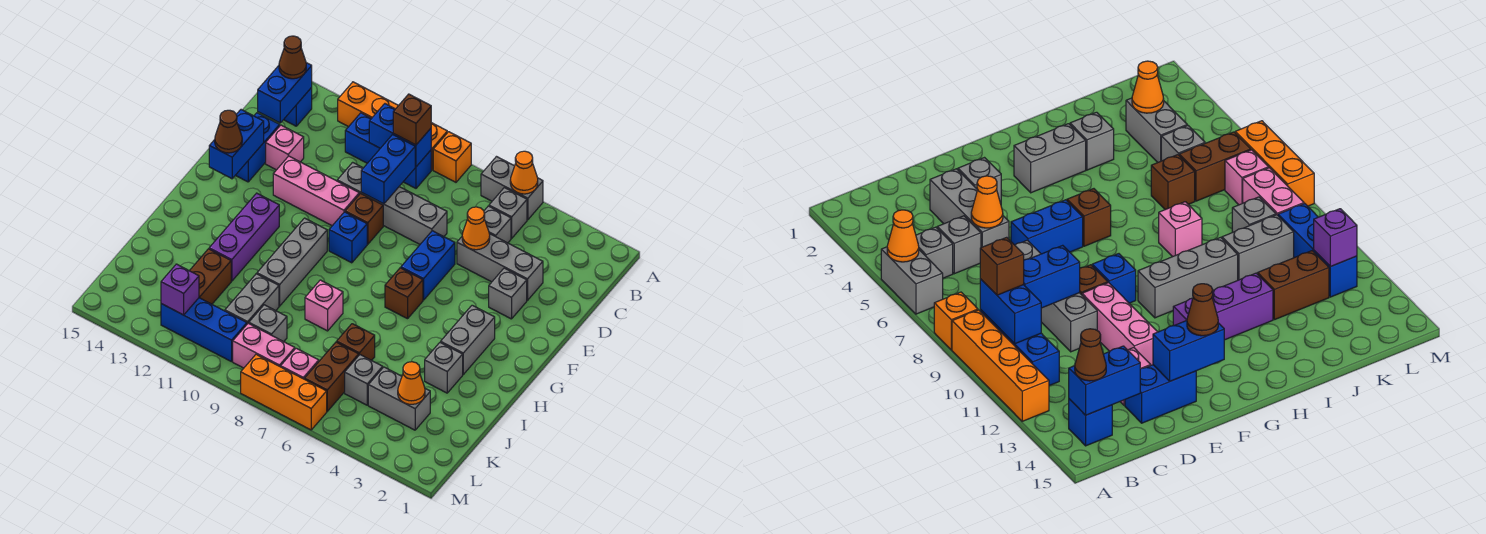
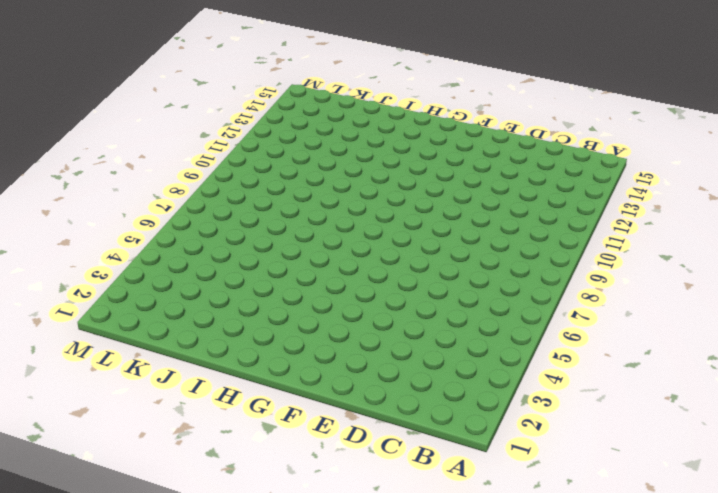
none -> grey 1x2 brick [481,157,543,220]
none -> orange 1x1 brick [433,132,471,182]
none -> orange 1x4 brick [338,82,447,170]
none -> grey 1x1 brick [489,188,527,238]

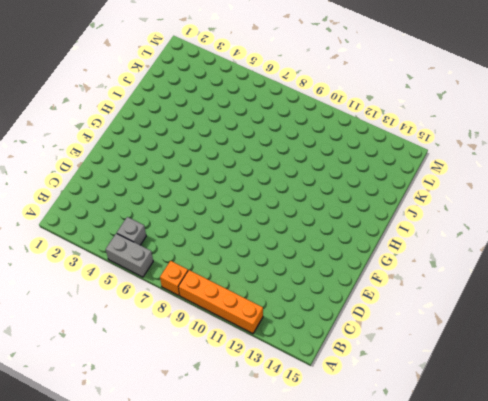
none -> blue 1x3 brick [345,113,431,188]
none -> blue 1x1 brick [284,88,312,126]
none -> grey 1x1 brick [484,206,511,243]
none -> grey 1x3 brick [457,234,543,300]

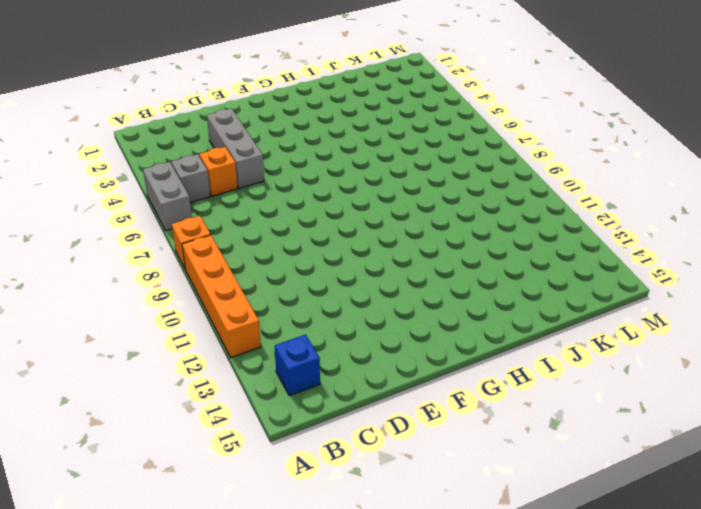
orange 1x1 brick [199,147,238,196] -> grey 1x1 brick [484,206,511,243]
none -> blue 1x3 brick [345,113,431,188]
none -> grey 1x4 brick [337,162,447,244]
none -> pink 1x1 brick [266,125,304,170]
none -> blue 1x2 brick [235,113,280,182]

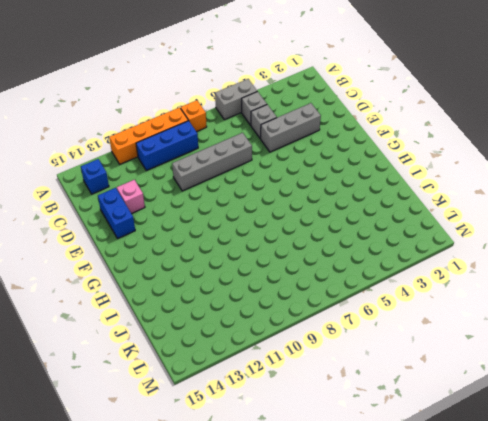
none -> grey 1x1 brick [489,268,527,319]
none -> blue 1x2 brick [401,231,455,300]
none -> brown 1x1 brick [345,193,383,244]
none -> pink 1x3 brick [273,156,359,226]

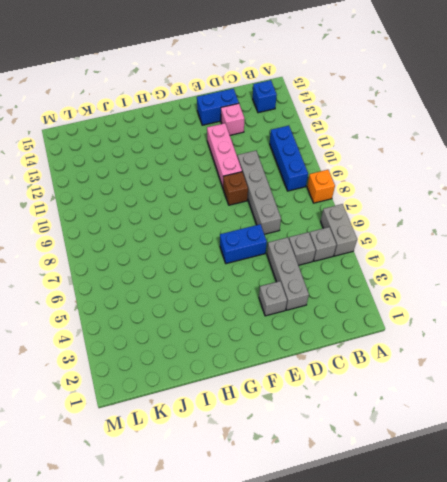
none -> orange 1x4 brick [338,82,447,170]
none -> blue 1x1 brick [329,212,367,263]
none -> grey 1x2 brick [441,305,495,374]
none -> brown 1x1 brick [385,268,423,319]

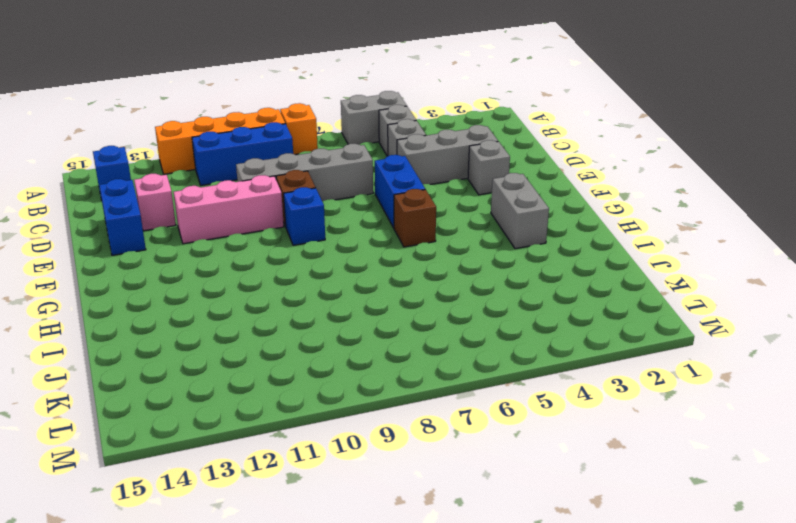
none -> grey 1x3 brick [257,218,327,306]
none -> purple 1x3 brick [209,193,279,281]
none -> grey 1x1 brick [425,342,463,393]
none -> pink 1x1 brick [305,280,343,331]

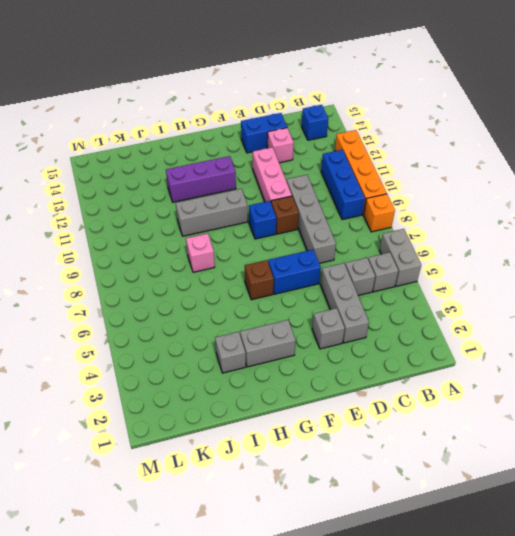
none -> brown 1x1 brick [337,324,375,360]
none -> grey 1x2 brick [225,274,279,324]
none -> brown 1x2 brick [190,249,231,304]
none -> grey 1x2 brick [368,367,430,430]

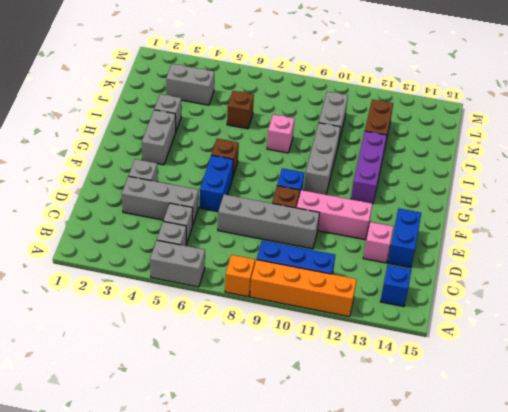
none -> grey 1x1 brick [345,355,383,405]
none -> brown 1x2 brick [305,342,359,411]
none -> grey 1x1 brick [249,305,287,342]
none -> pink 1x1 brick [281,348,319,379]

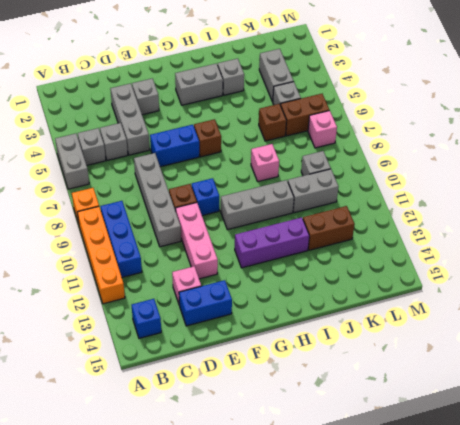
none -> pink 1x2 brick [233,323,295,368]
none -> blue 1x3 brick [161,298,247,362]
none -> orange 1x3 brick [241,354,327,430]
none -> orange 1x1 cone [510,151,538,194]

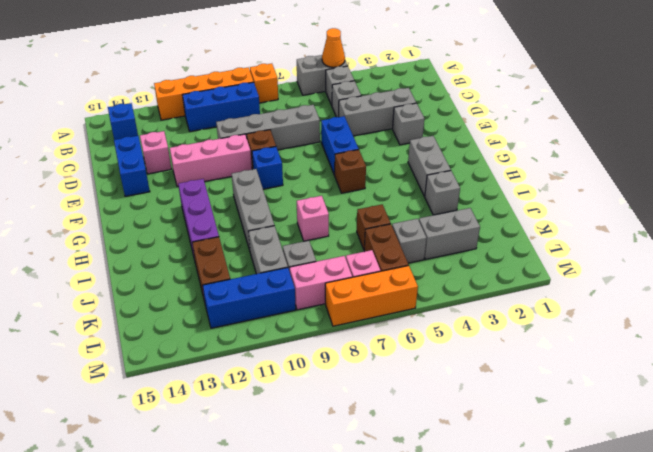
none -> blue 1x2 brick [369,104,431,167]
none -> blue 1x2 brick [258,63,312,123]
none -> blue 1x2 brick [361,135,415,204]
none -> orange 1x1 cone [462,207,490,250]

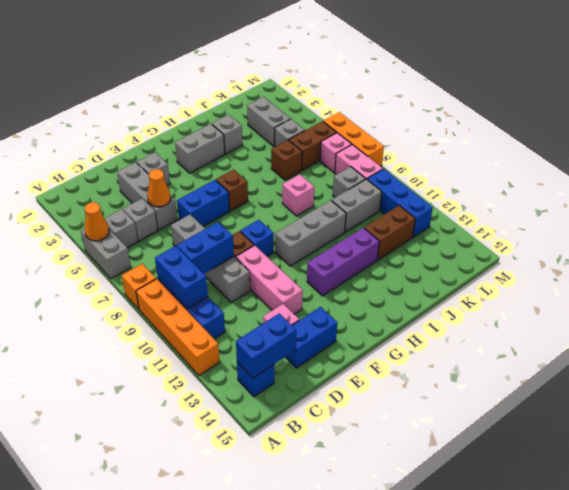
none -> blue 1x2 brick [209,110,264,179]
none -> orange 1x1 cone [398,362,425,404]
none -> purple 1x1 brick [161,264,199,315]
none -> brown 1x1 brick [393,94,431,145]

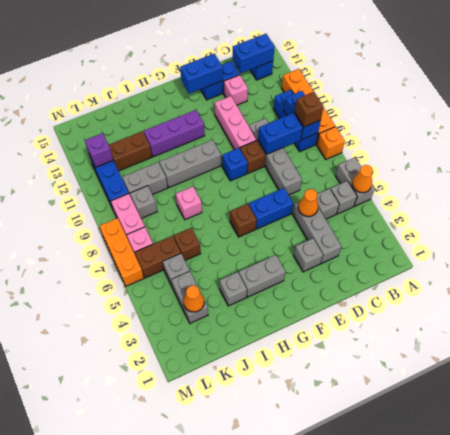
none -> brown 1x1 cone [279,36,306,79]
none -> brown 1x1 cone [215,110,242,153]

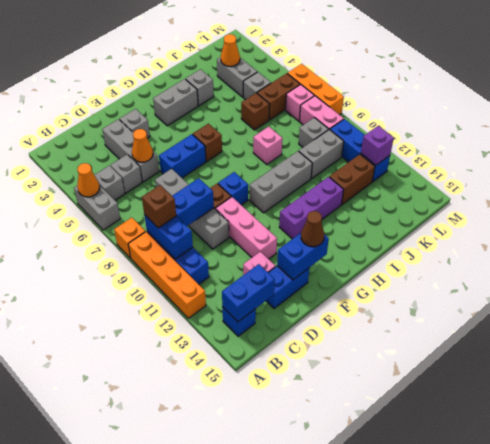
none -> brown 1x1 cone [279,36,306,79]

